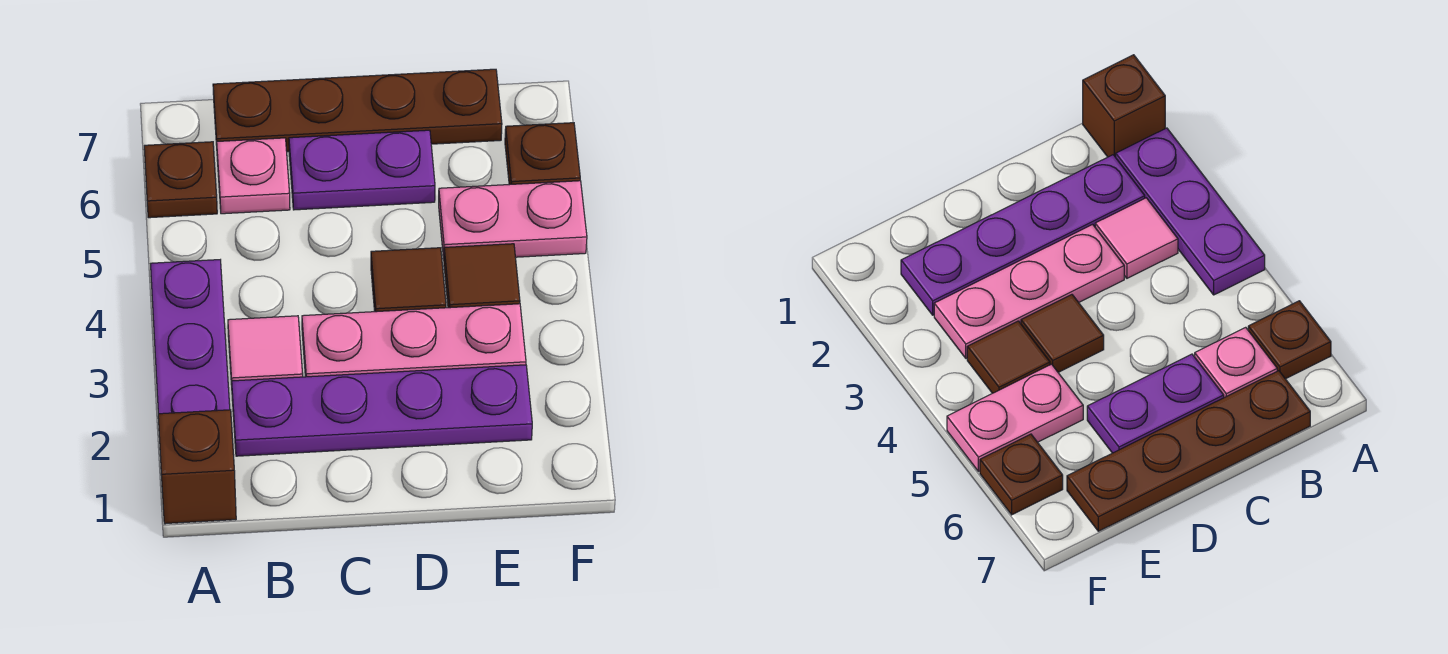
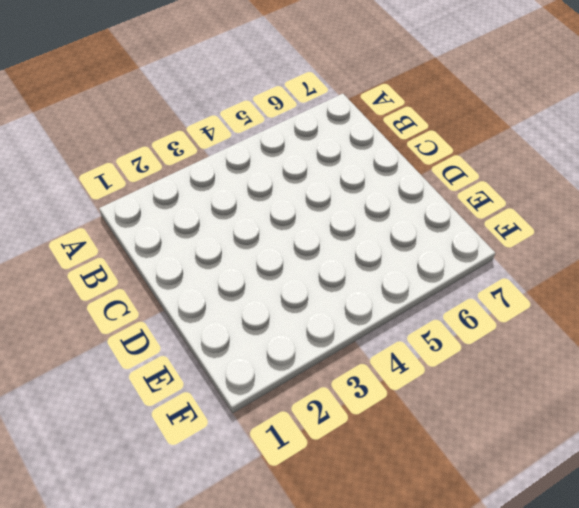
none -> brown 1x1 brick [158,410,236,524]
none -> purple 1x3 plate [151,260,230,414]
none -> brown 1x1 plate [144,142,217,218]

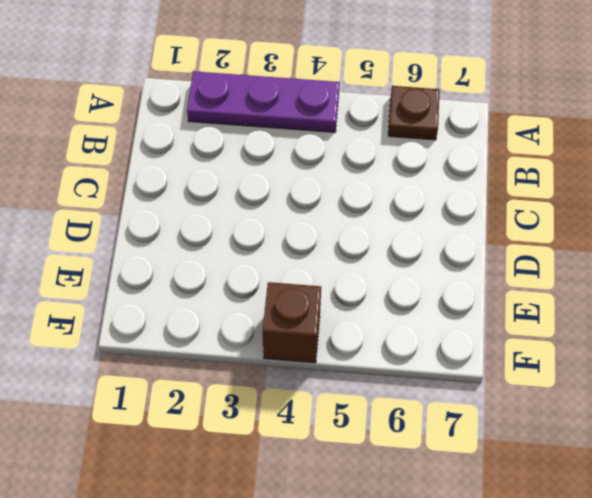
brown 1x1 brick [263,282,321,363] -> brown 1x1 brick moved to [158,410,236,524]
none -> purple 1x4 plate [232,365,532,456]
none -> pink 1x1 tile [228,316,303,385]
none -> pink 1x1 plate [217,138,290,214]

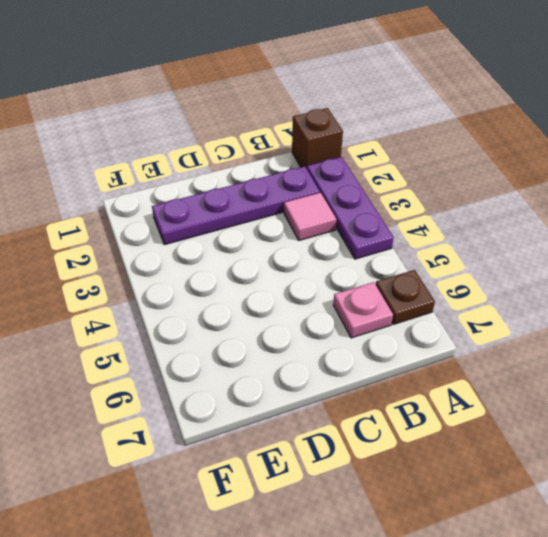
none -> brown 1x4 plate [213,69,502,152]
none -> pink 1x3 plate [302,304,526,377]
none -> purple 1x2 plate [289,130,435,210]

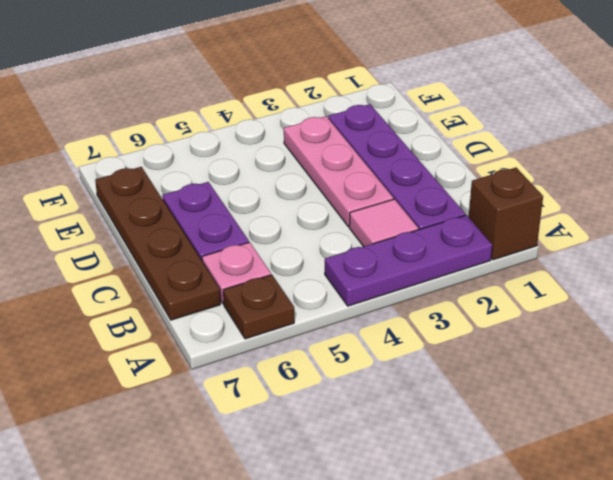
none -> brown 1x1 tile [371,248,446,312]
none -> brown 1x1 tile [444,244,520,308]
none -> pink 1x2 plate [439,181,587,259]

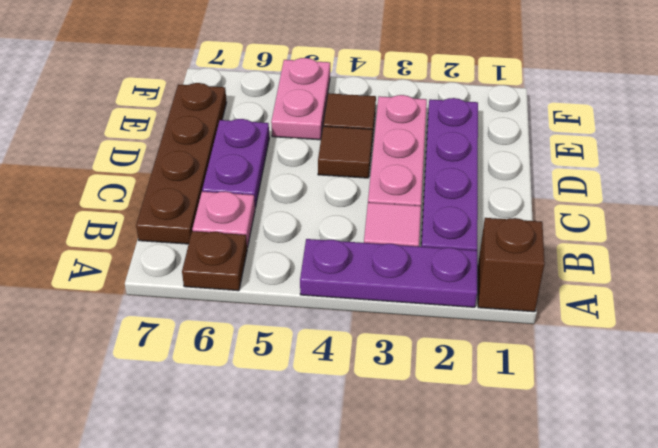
none -> brown 1x1 plate [505,123,580,185]

